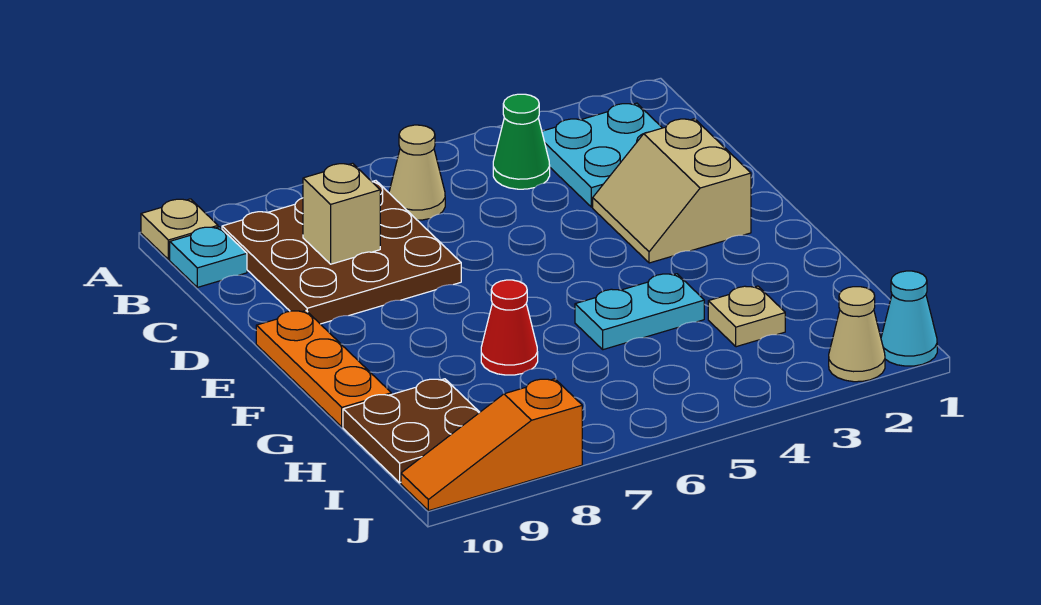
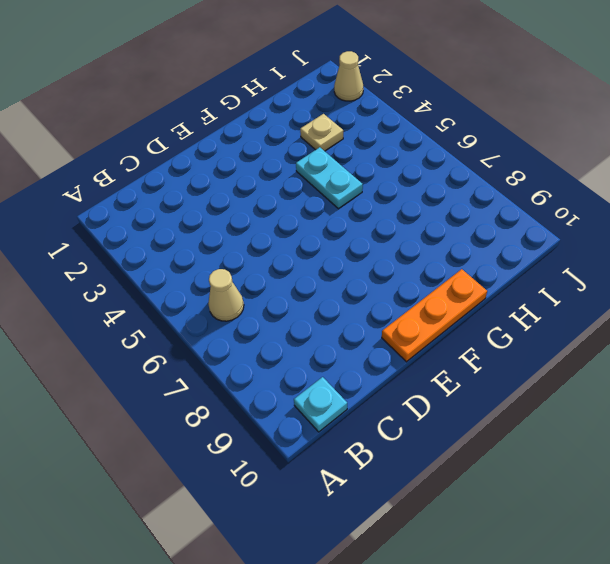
none -> tan 1x1 plate [141,199,218,260]
none -> cyan 2x2 plate [542,103,662,207]
none -> green 1x1 cone [493,94,550,189]

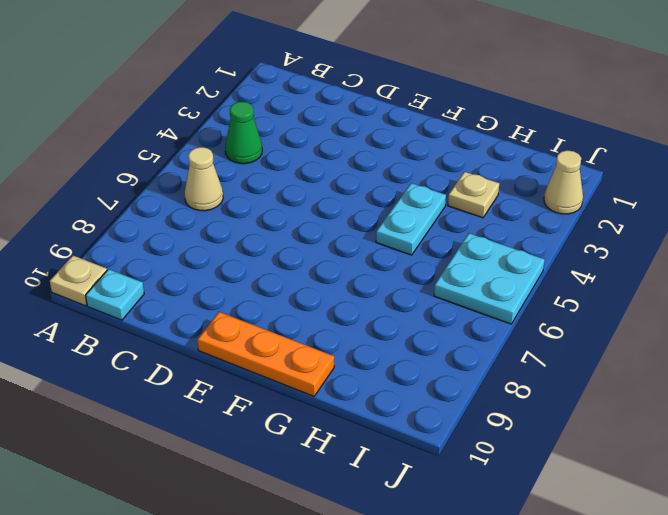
cyan 2x2 plate [434,233,545,324] -> cyan 2x2 plate moved to [542,103,662,207]
none -> brown 3x3 plate [222,181,461,324]
none -> tan 2x2 slope [593,119,751,263]
none -> red 1x1 cone [481,280,538,375]

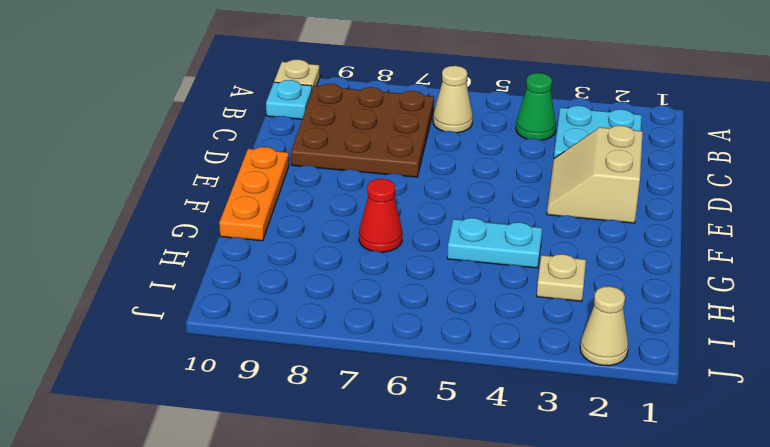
none -> brown 2x2 plate [343,379,480,483]
none -> cyan 1x1 cone [881,271,937,366]
none -> orange 1x3 slope [401,379,582,511]

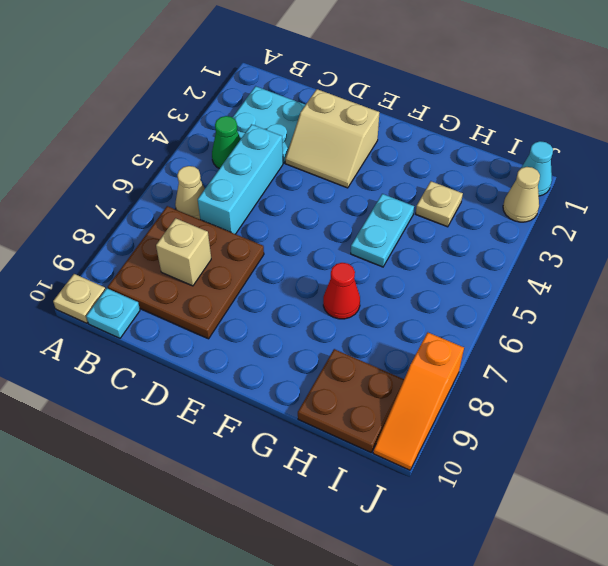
cyan 1x3 brick [198,124,283,234] -> none
none -> orange 1x3 plate [256,311,391,427]

